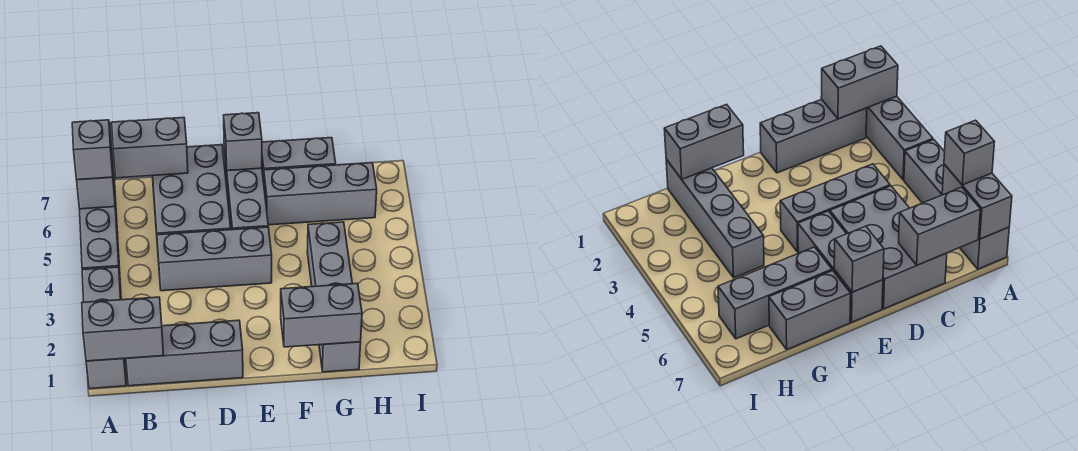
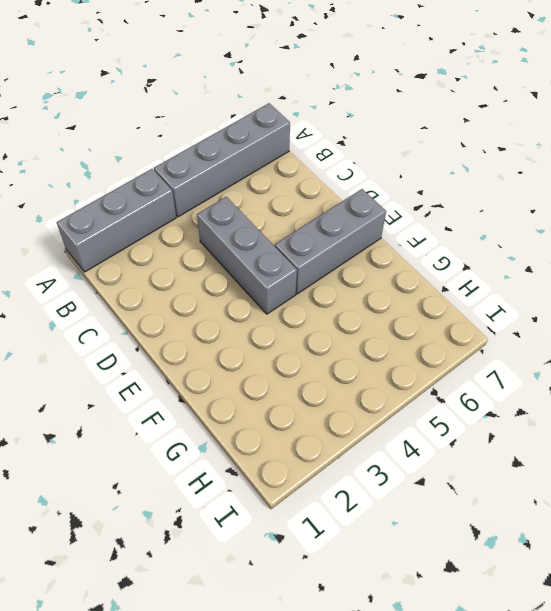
none -> grey 1x3 brick [126,320,243,386]
none -> grey 2x3 brick [152,145,231,247]
none -> grey 1x3 brick [264,163,377,225]

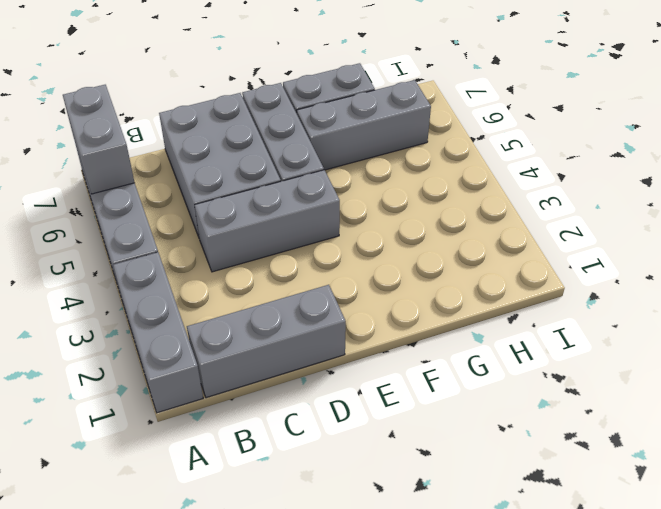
none -> grey 1x4 brick [307,222,361,372]
none -> grey 1x2 brick [82,297,164,361]
none -> grey 1x2 brick [112,118,188,178]

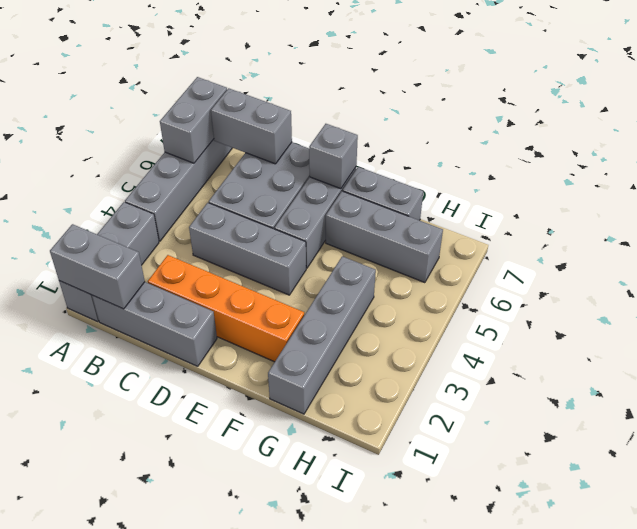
orange 1x4 brick [148,255,304,362] -> none
none -> grey 1x2 brick [281,283,362,347]
none -> grey 1x1 brick [72,120,113,180]

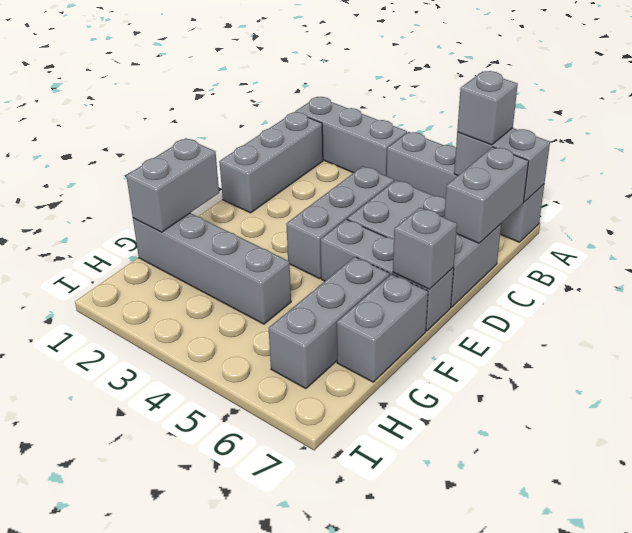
none -> grey 1x2 brick [82,297,164,361]

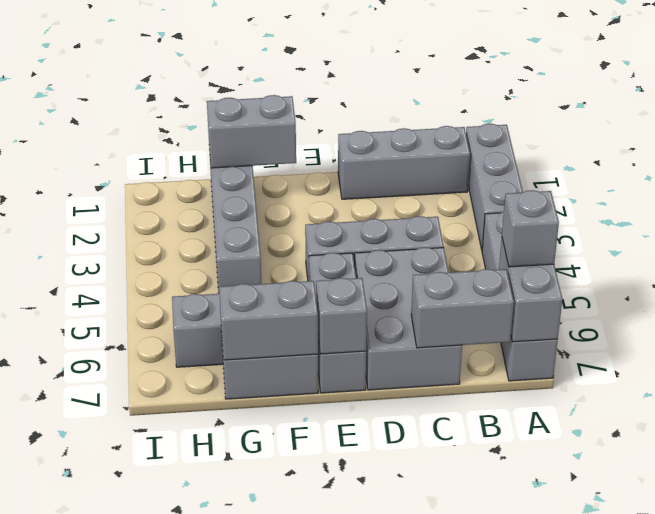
grey 1x2 brick [219,281,318,360] -> grey 1x2 brick moved to [82,297,164,361]

